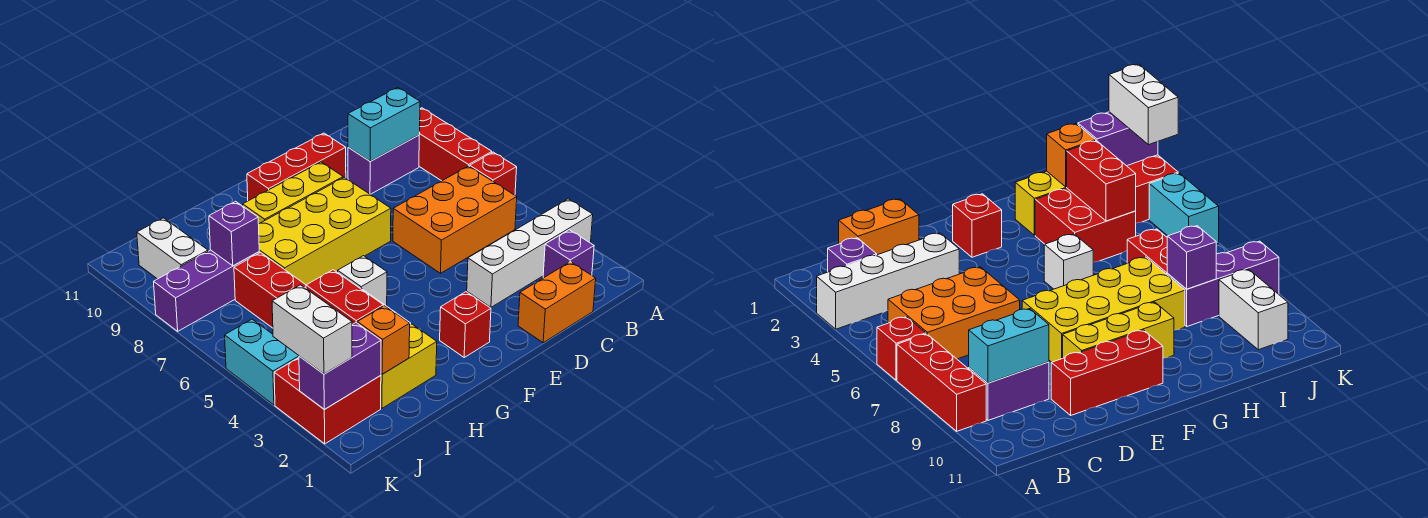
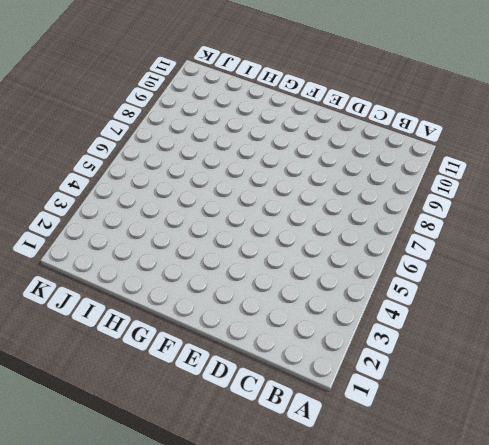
none -> white 1x4 brick [467,199,593,307]
none -> red 1x1 brick [470,152,517,195]
none -> red 1x3 brick [419,108,492,181]

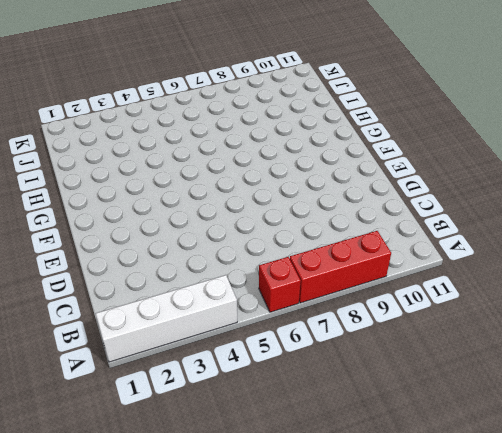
white 1x4 brick [96,275,237,362] -> white 1x4 brick turned to [467,199,593,307]
none -> purple 1x1 brick [543,230,594,278]
none -> orange 2x3 brick [393,166,517,273]
none -> purple 1x2 brick [348,135,419,194]

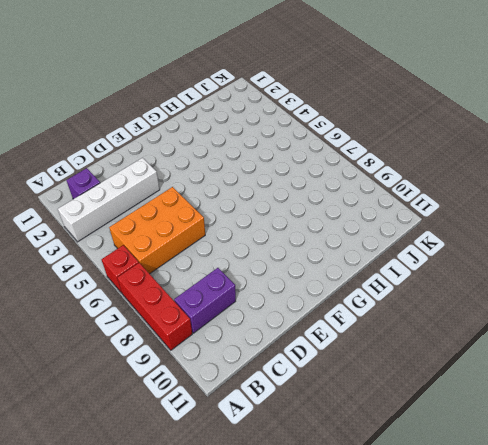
none -> orange 1x2 brick [518,262,596,343]
none -> red 1x3 brick [247,133,346,201]
none -> yellow 2x4 brick [259,177,391,285]

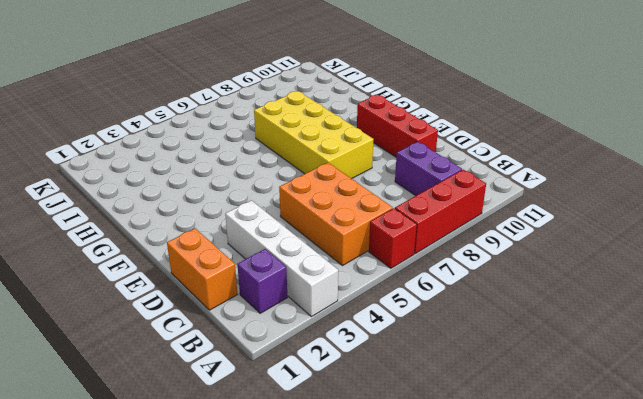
none -> yellow 1x3 brick [243,162,343,224]
none -> red 1x1 brick [440,292,491,357]
none -> white 1x1 brick [338,256,387,305]

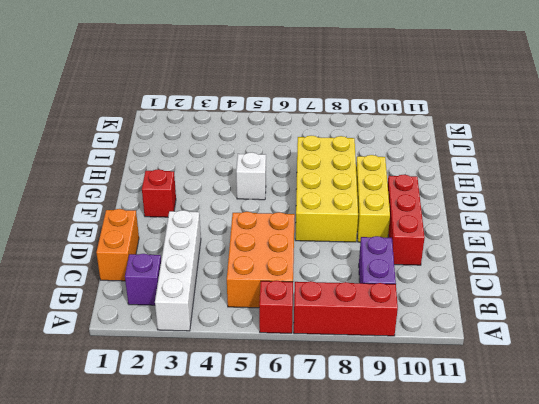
none -> yellow 1x2 brick [381,324,437,408]
none -> red 2x2 brick [1035,188,1136,262]
none -> red 1x2 brick [234,253,306,328]

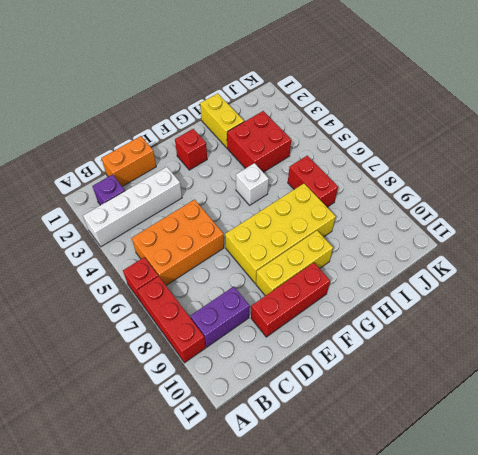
yellow 1x2 brick [200,93,244,148] -> yellow 1x2 brick turned to [381,324,437,408]
none -> purple 1x3 brick [154,250,259,331]
none -> red 2x2 brick [274,358,381,444]
none -> white 1x2 brick [137,218,208,279]

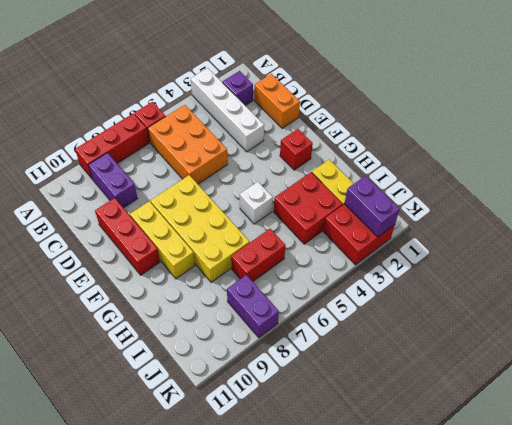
purple 1x2 brick [227,275,279,338] -> purple 1x3 brick [154,250,259,331]
none -> white 1x2 brick [137,218,208,279]
none -> cyan 1x2 brick [225,319,299,405]
none -> cyan 1x2 brick [348,88,420,161]

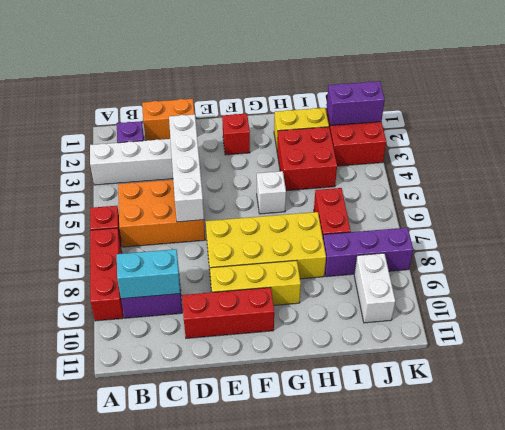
white 1x4 brick [169,114,204,222] -> none
none -> cyan 1x2 brick [225,319,299,405]
none -> orange 1x1 brick [357,306,410,374]
none -> red 1x2 brick [306,270,383,324]

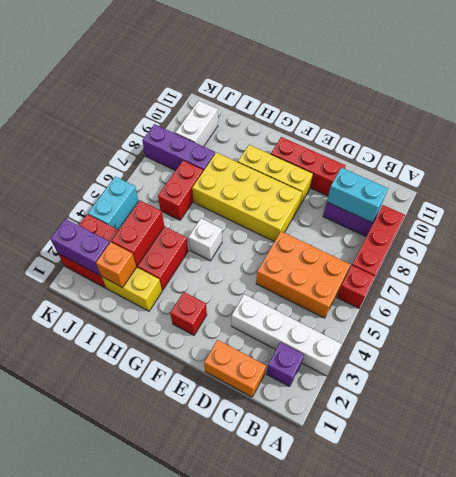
none -> purple 1x1 brick [209,201,259,266]
none -> white 1x2 brick [272,285,352,374]

